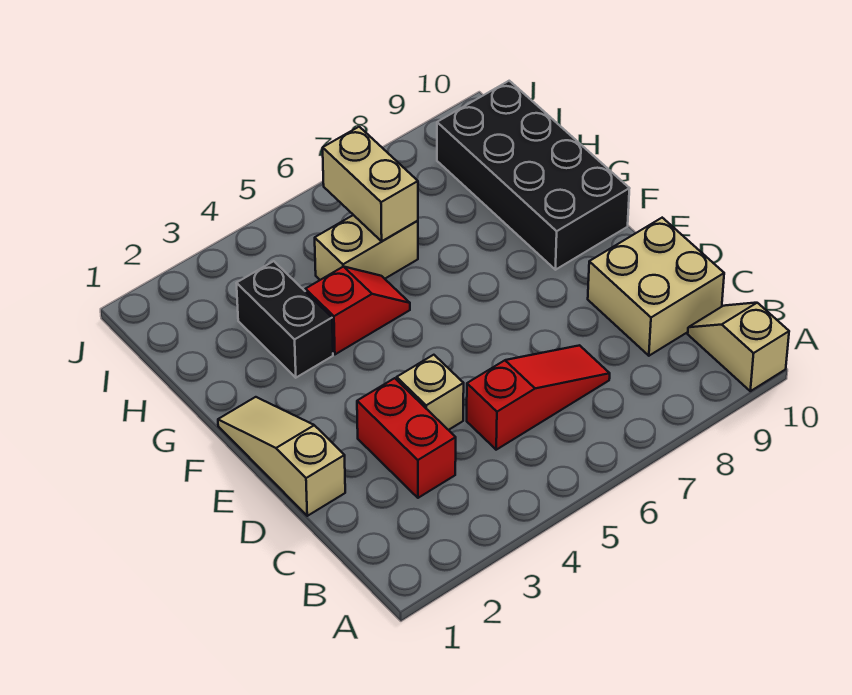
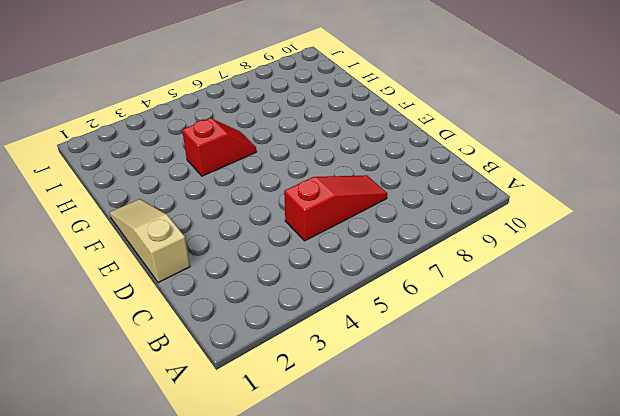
none -> tan 1x2 slope [688,303,789,391]
none -> red 1x2 brick [357,378,456,498]

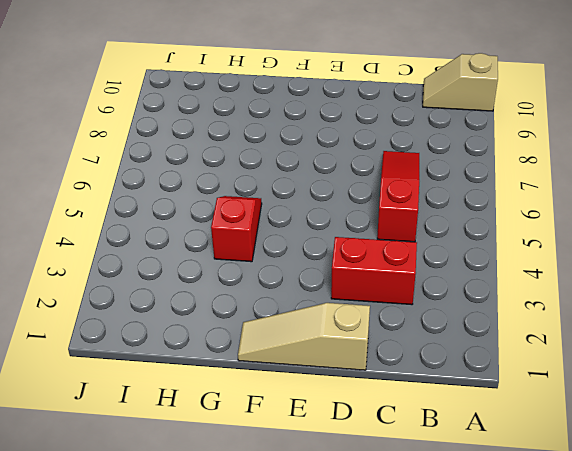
none -> tan 2x2 brick [588,218,724,356]
none -> tan 1x1 brick [397,355,464,430]

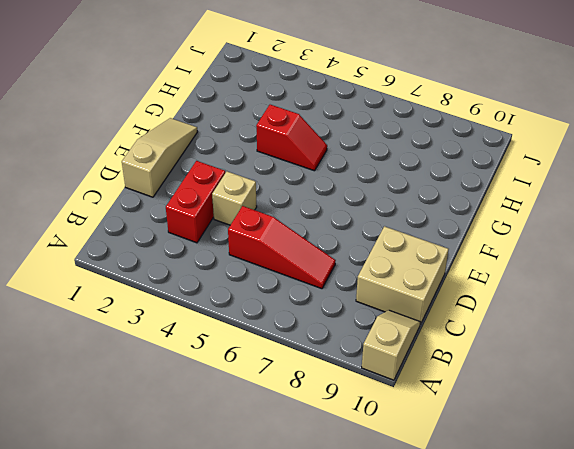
none -> black 2x4 brick [437,81,630,270]
none -> black 1x2 brick [236,261,333,378]

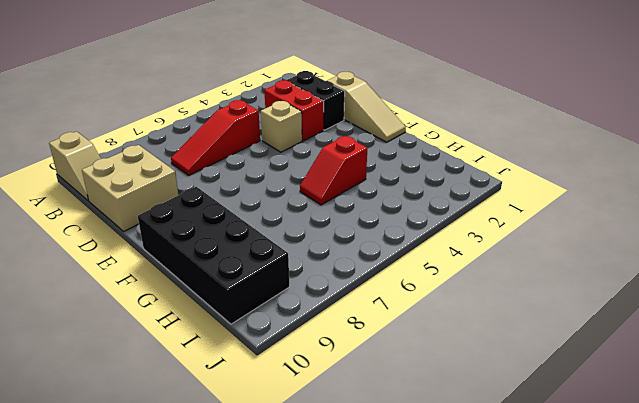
black 1x2 brick [287,71,345,130] -> black 1x2 brick moved to [236,261,333,378]
none -> tan 1x2 brick [315,215,418,280]
none -> tan 1x2 brick [323,127,418,241]

